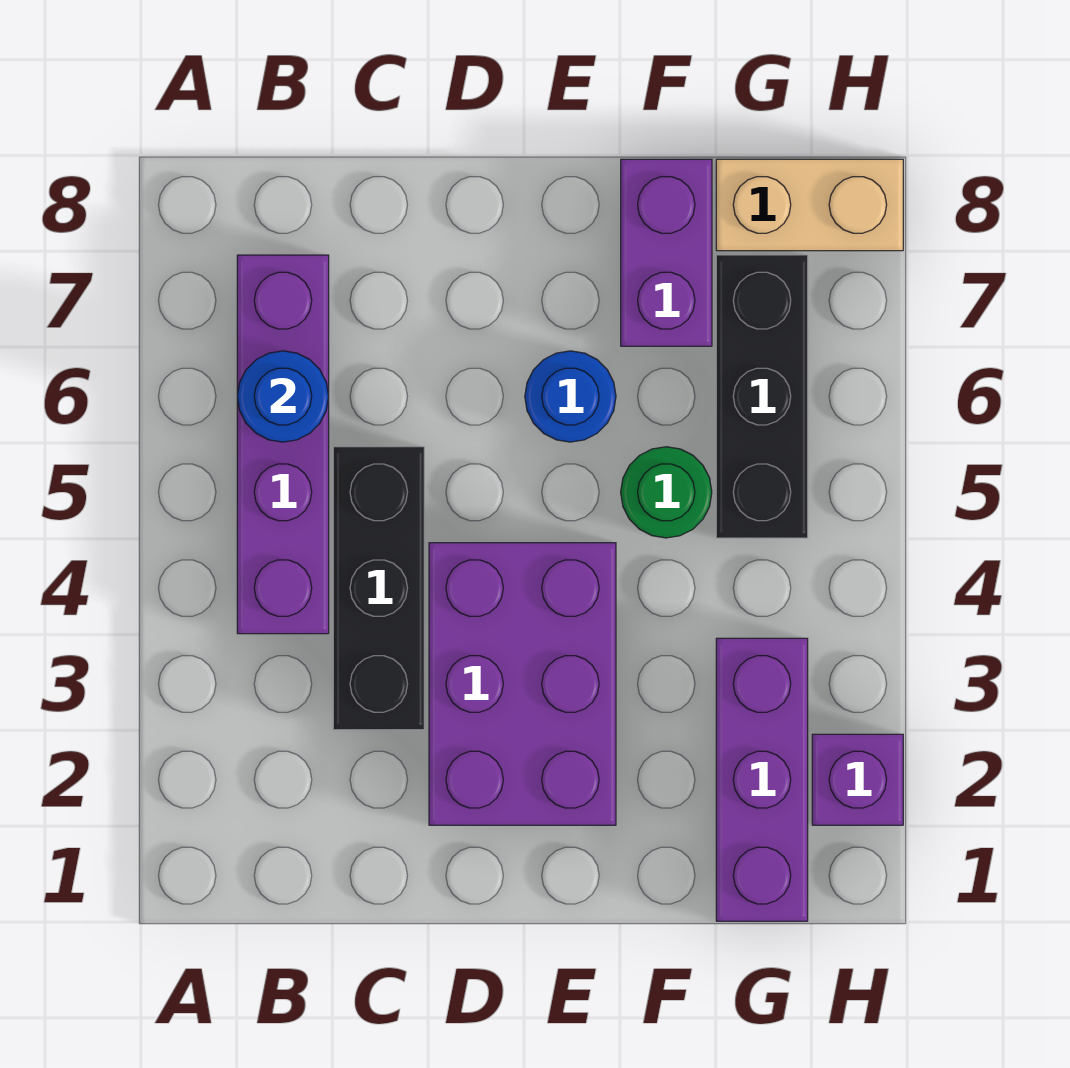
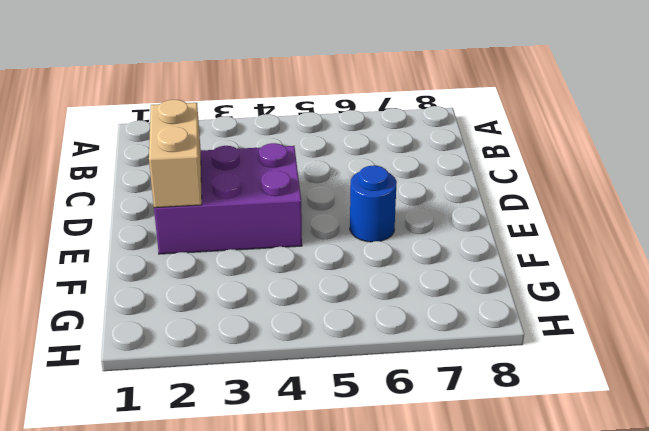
tan 1x2 brick [149,100,202,208] -> tan 1x2 brick moved to [716,159,903,251]
none -> purple 1x4 brick [237,255,329,634]
none -> black 1x3 brick [333,447,424,730]

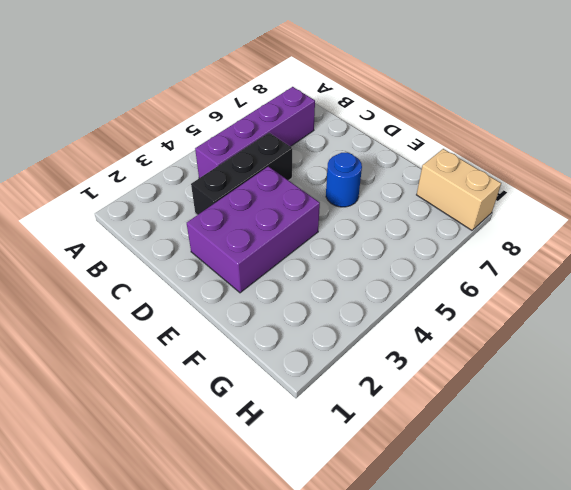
none -> green 1x1 round brick [621,447,712,538]
none -> purple 1x2 brick [621,159,712,346]

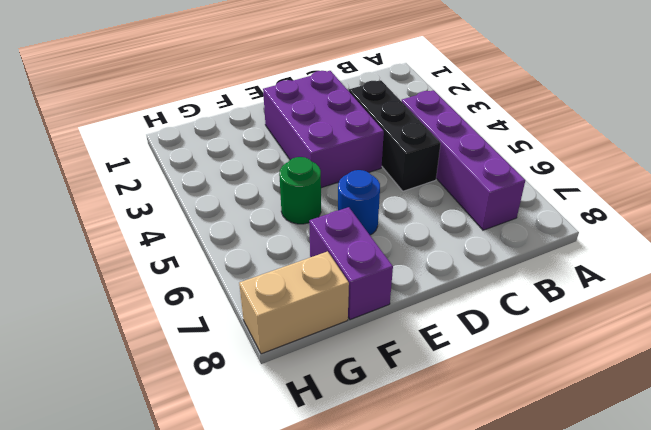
none -> purple 1x3 brick [716,638,808,921]
none -> black 1x3 brick [716,255,808,538]

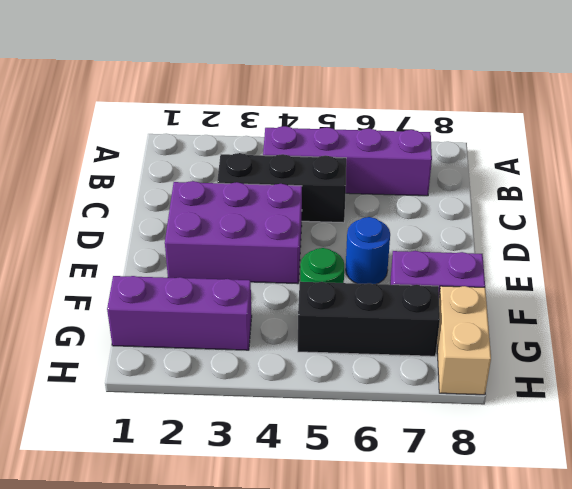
none -> purple 1x1 brick [812,734,903,825]
none -> blue 1x1 round brick [237,351,329,442]

